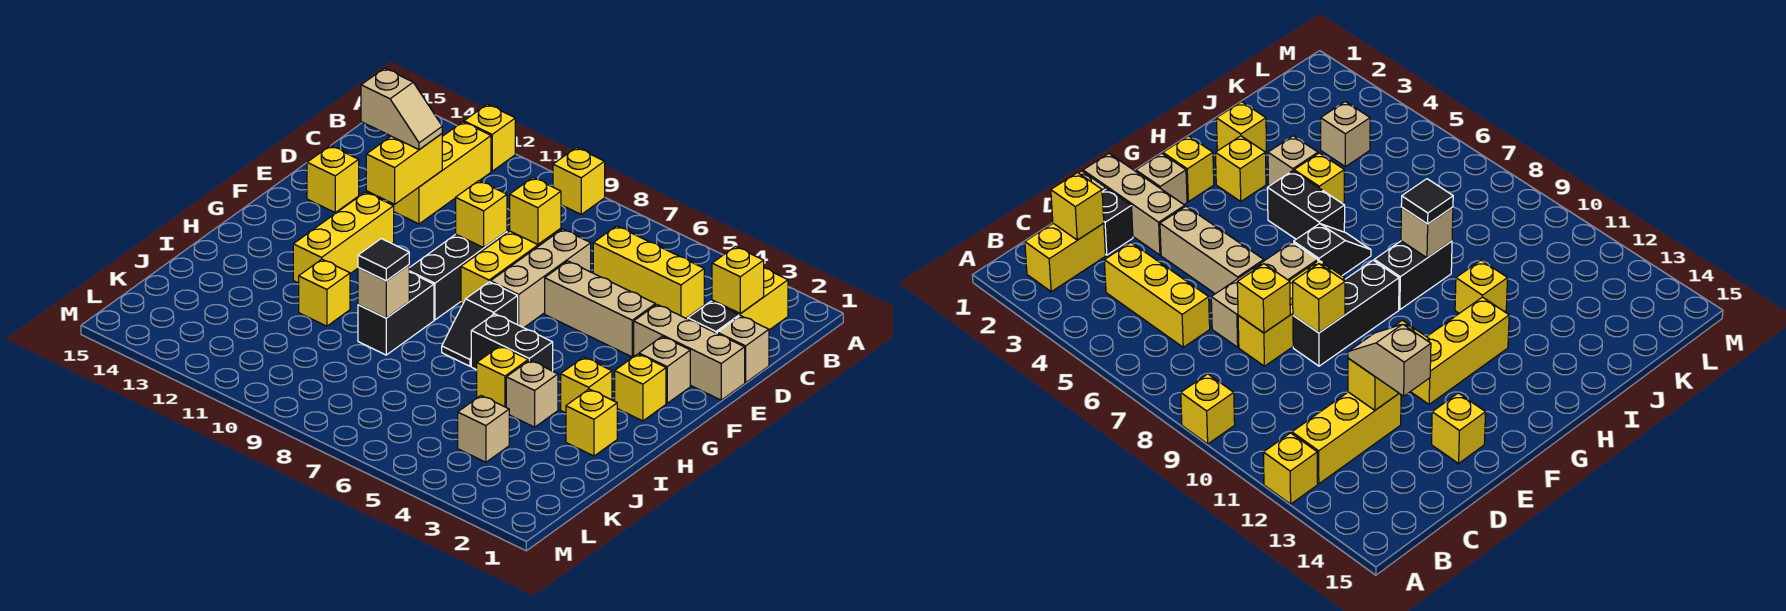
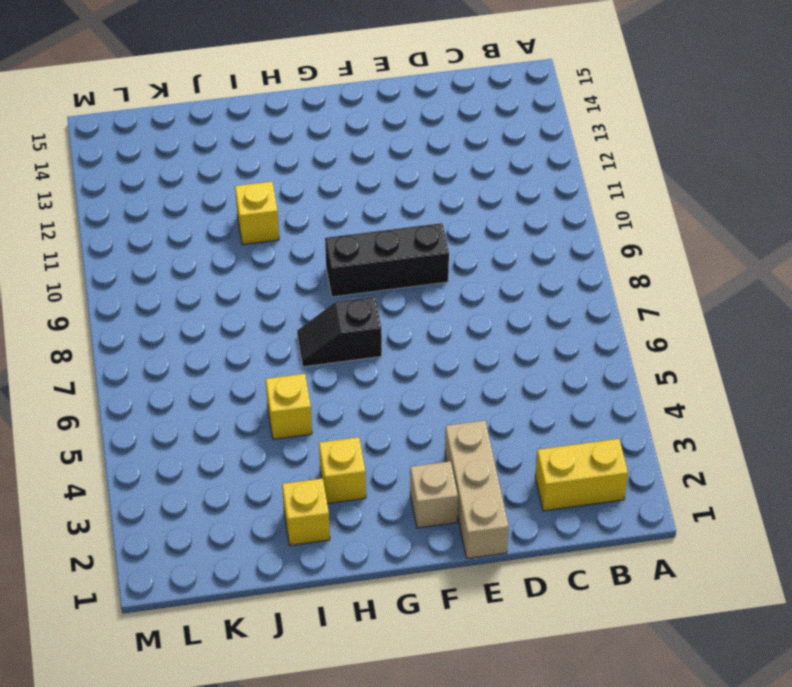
none -> yellow 1x1 brick [553,148,605,214]
none -> yellow 1x1 brick [464,104,515,171]
none -> yellow 1x3 brick [391,122,491,224]
none -> yellow 1x3 brick [593,226,704,318]

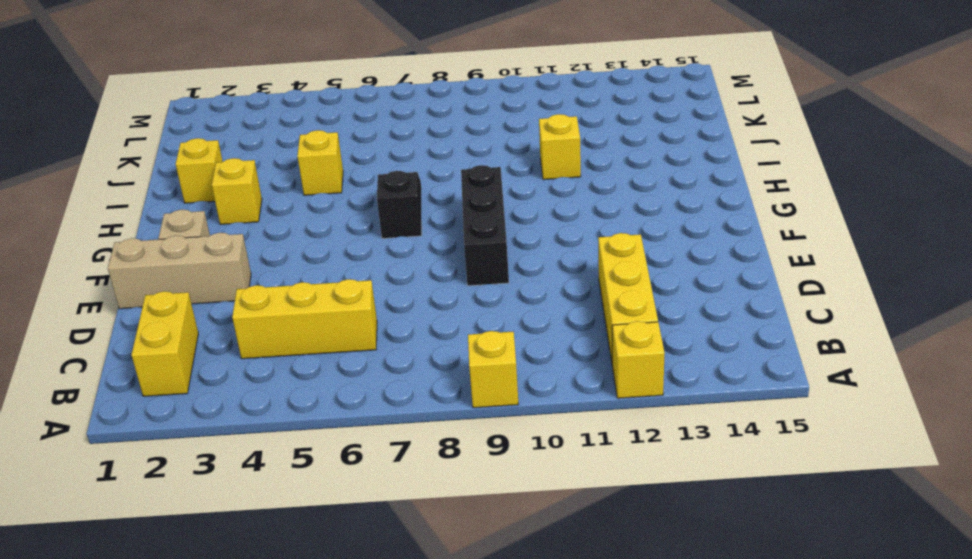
none -> tan 1x1 brick [717,316,769,383]
none -> black 1x1 brick [688,301,739,333]
none -> tan 1x3 brick [491,229,591,328]
none -> yellow 1x3 brick [461,228,561,304]

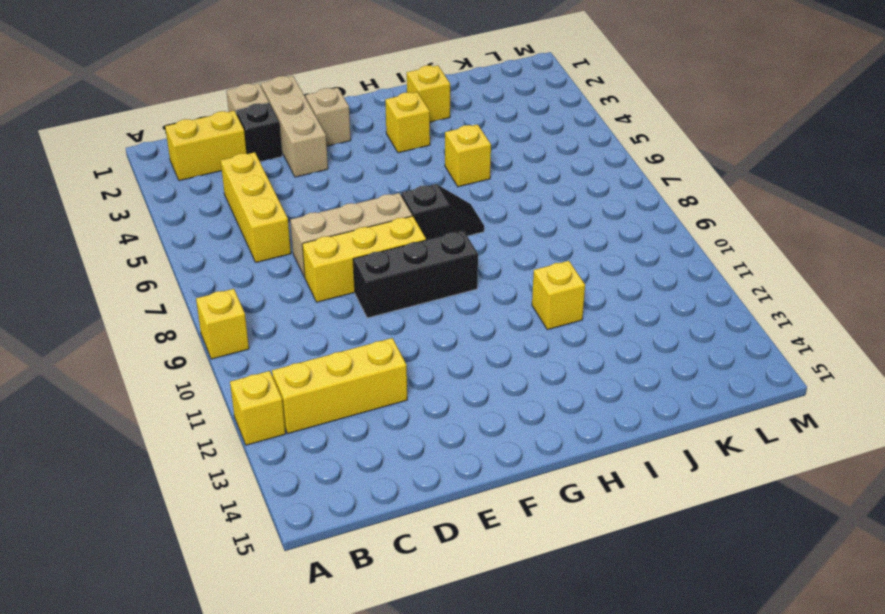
none -> tan 1x3 brick [545,261,655,357]
none -> yellow 1x1 brick [307,146,359,212]
none -> yellow 1x3 brick [293,192,394,283]
none -> yellow 1x1 brick [615,354,666,421]

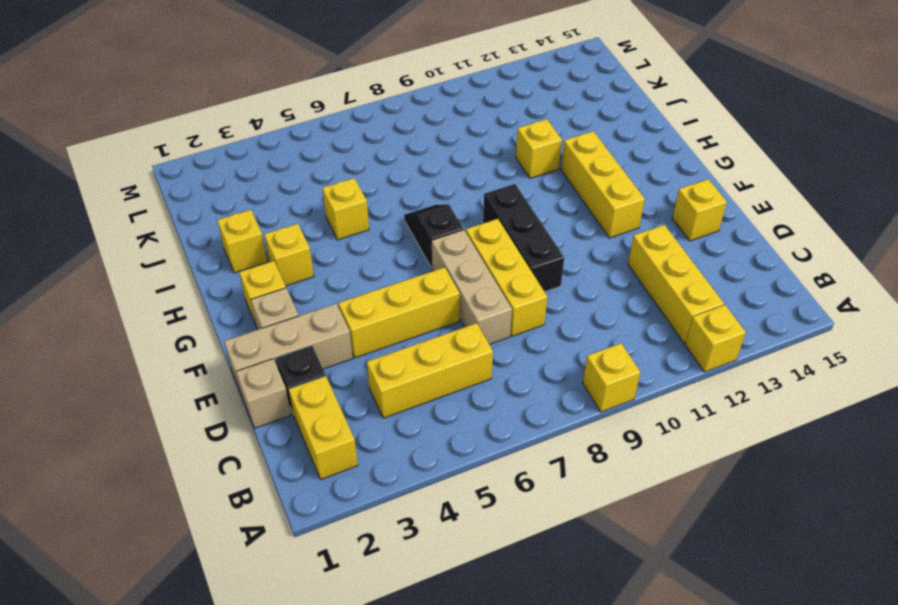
yellow 1x3 brick [338,267,460,358] -> tan 1x3 brick [545,261,655,357]
none -> black 1x2 brick [471,314,553,371]
none -> black 1x2 brick [358,272,434,355]
none -> tan 1x1 brick [506,360,558,427]
none -> tan 1x1 brick [458,396,509,462]

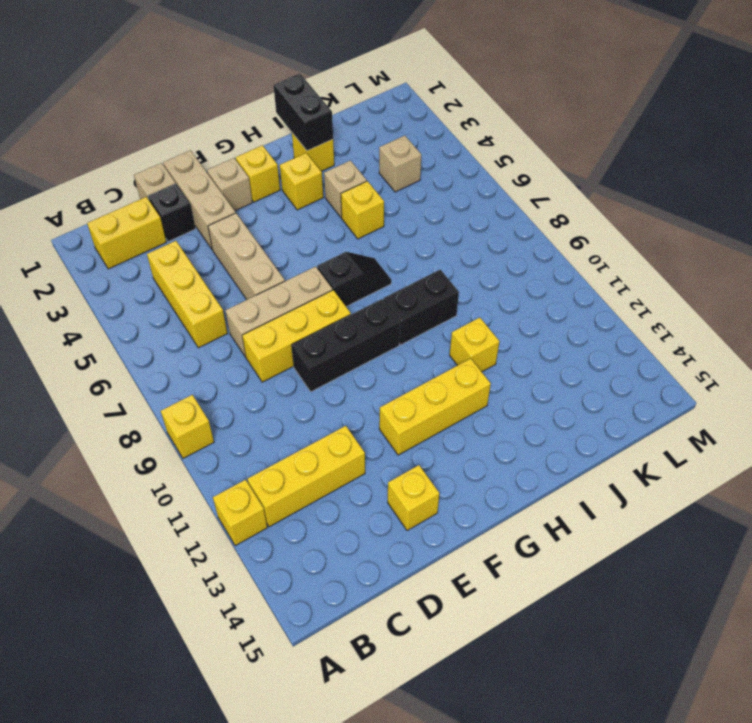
black 1x2 brick [273,74,333,151] -> black 1x2 brick moved to [471,314,553,371]
none -> yellow 1x1 brick [712,247,764,314]
none -> yellow 1x1 brick [510,178,561,244]
none -> yellow 1x2 brick [366,134,442,204]
none -> yellow 1x1 brick [456,181,507,247]

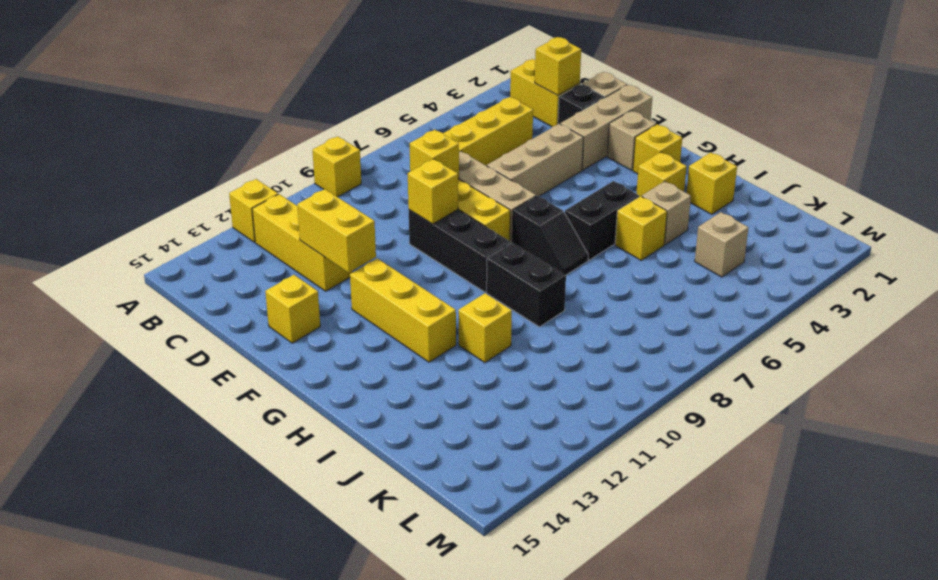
none -> tan 1x1 brick [358,265,409,318]
none -> tan 1x2 slope [361,68,442,150]
none -> black 1x1 tile [358,239,409,281]

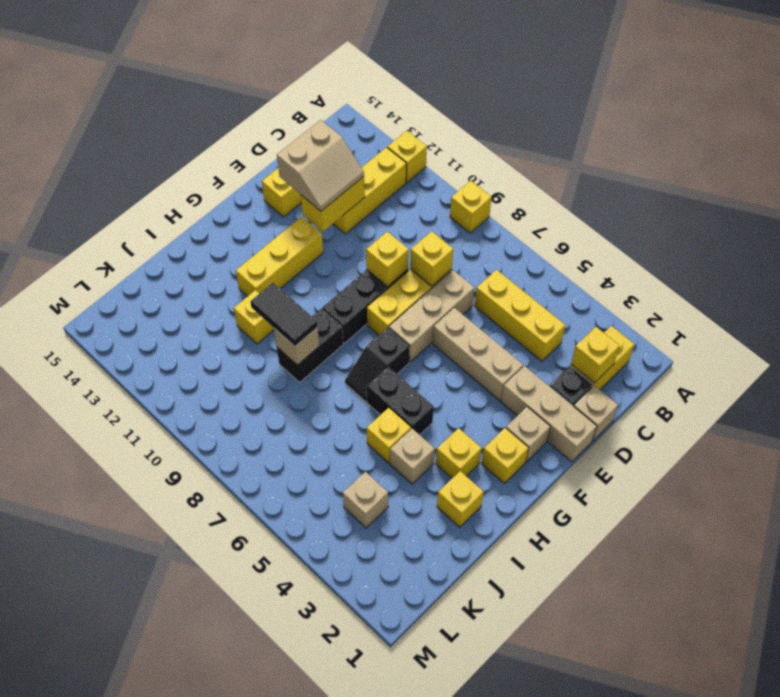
tan 2x2 slope [277,120,364,211] -> tan 1x2 slope [361,68,442,150]
black 1x2 tile [250,283,318,346] -> black 1x1 tile [358,239,409,281]

